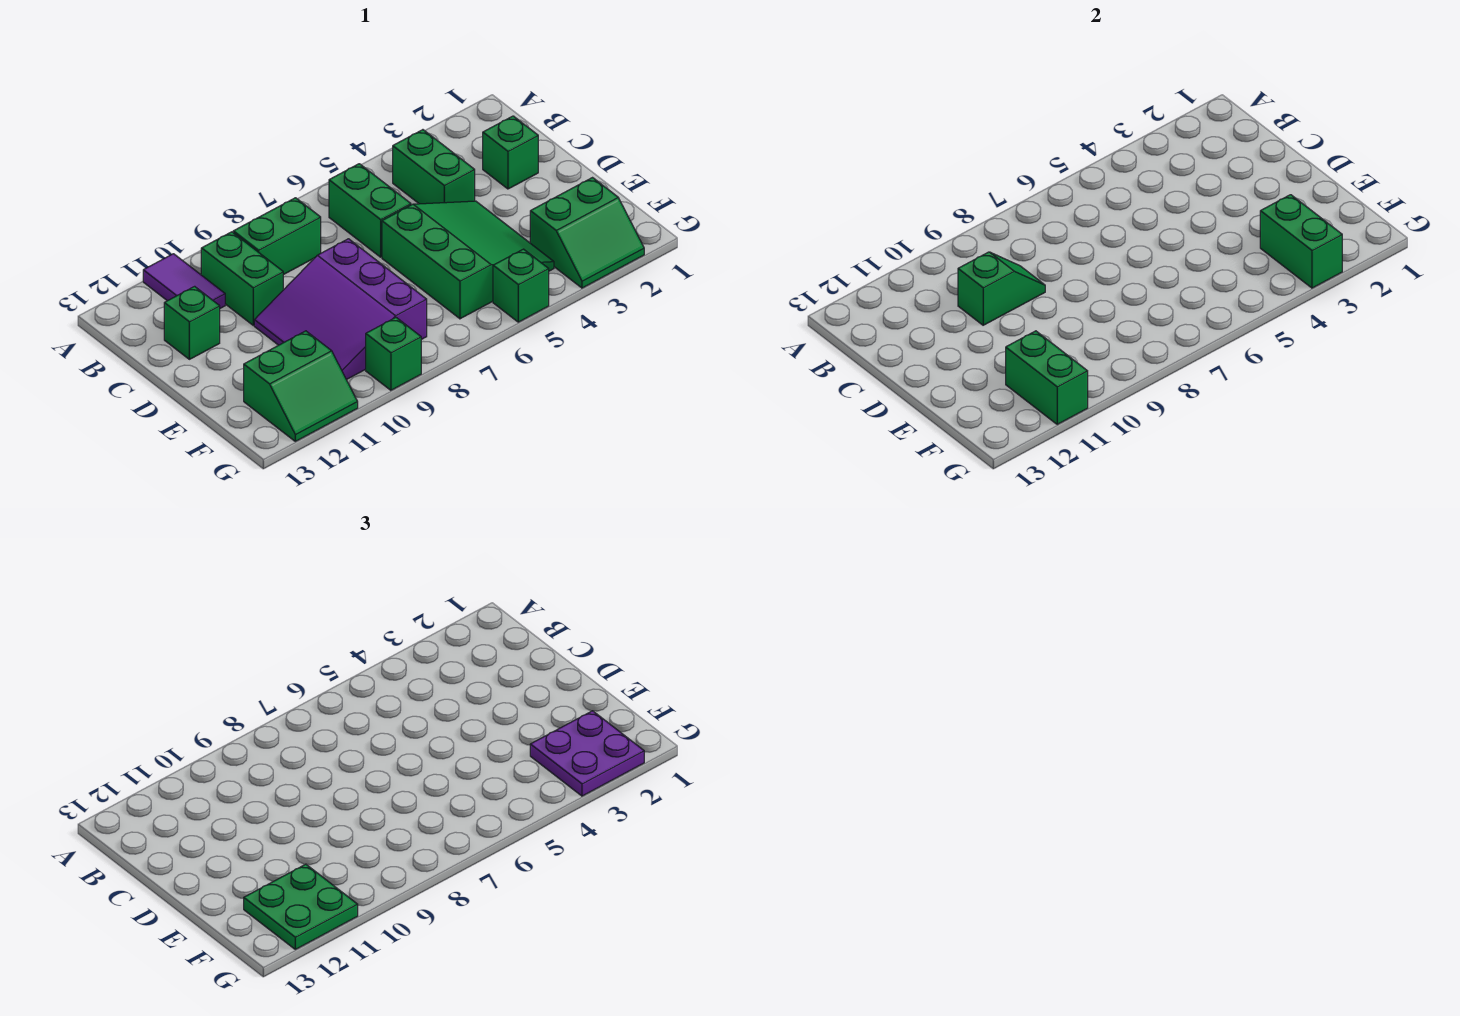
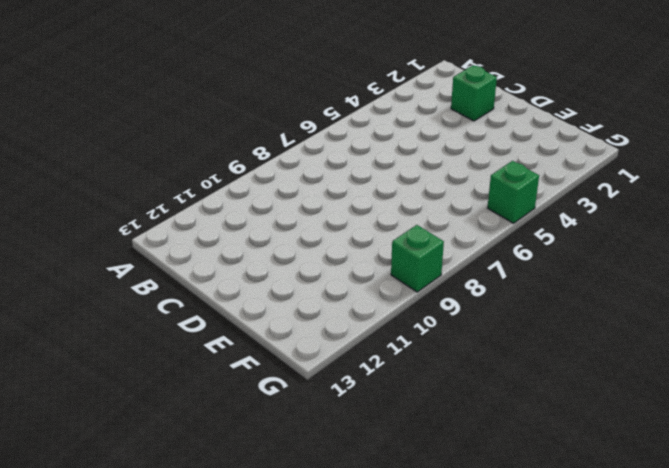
none -> purple 1x2 tile [143,254,225,308]
none -> green 1x2 brick [393,130,475,204]
none -> green 1x2 brick [329,164,411,257]

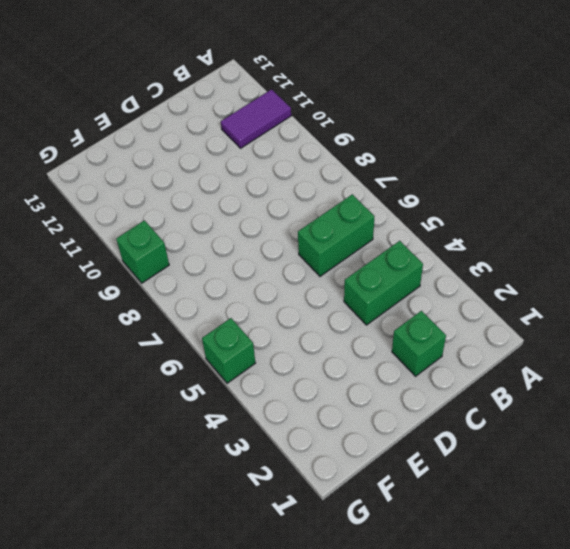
none -> green 1x2 brick [233,198,321,275]
none -> green 1x2 brick [201,232,283,325]
none -> green 1x1 brick [164,286,220,359]

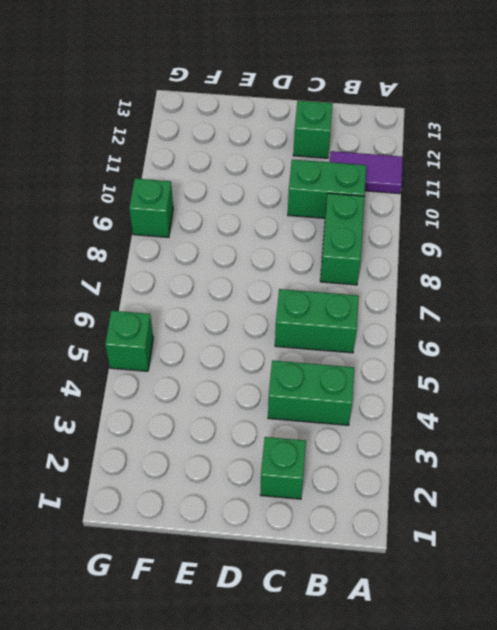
none -> green 3x3 slope [382,201,554,319]
none -> purple 3x3 slope [254,239,427,380]
none -> green 2x2 slope [530,178,644,288]

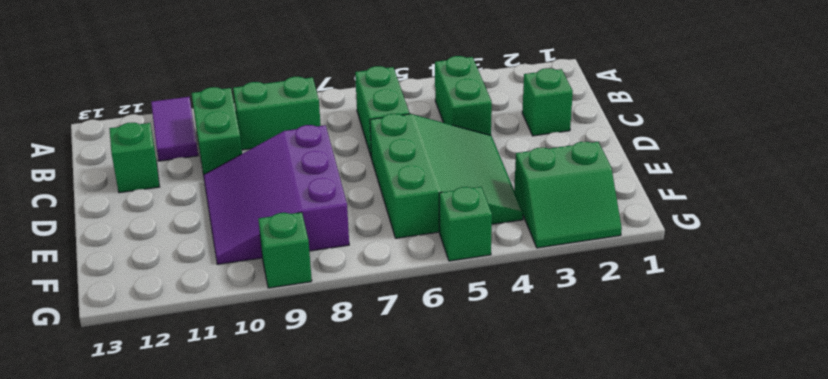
none -> green 2x2 slope [244,331,358,441]
none -> green 1x2 slope [958,252,1045,325]
none -> green 1x2 brick [1260,195,1342,288]

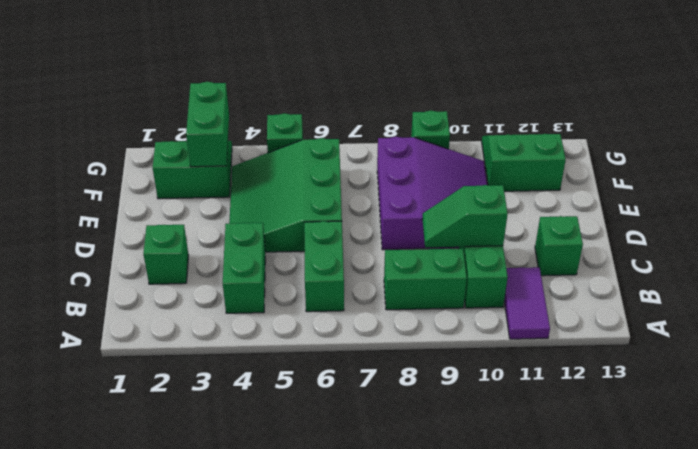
none -> green 1x2 brick [1006,331,1088,424]
none -> purple 2x2 plate [530,711,644,796]
none -> green 2x2 plate [244,864,358,949]

